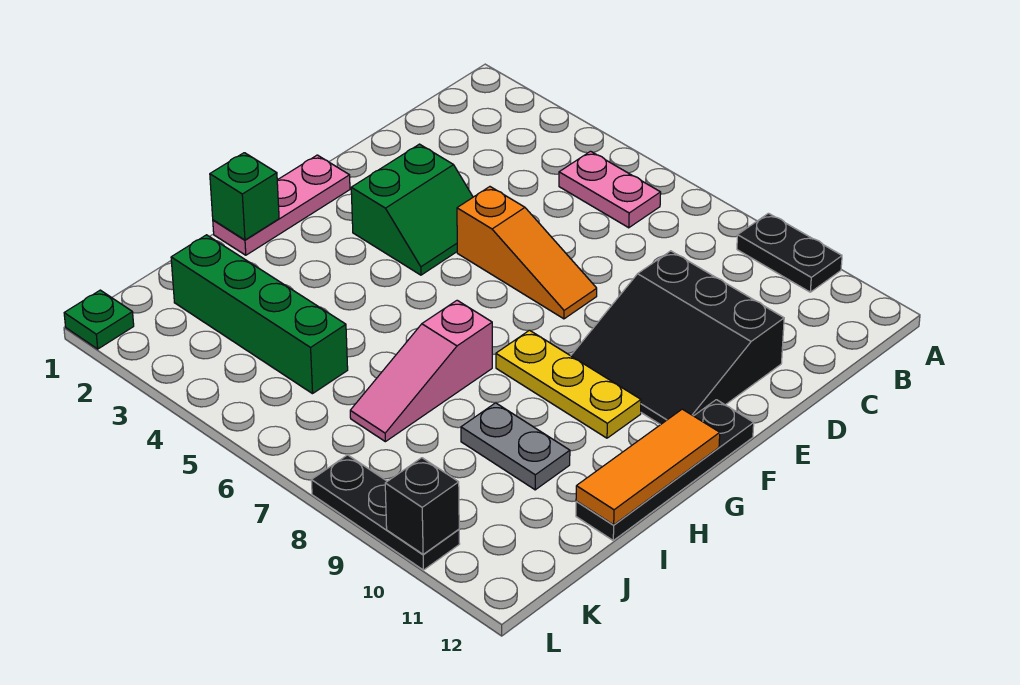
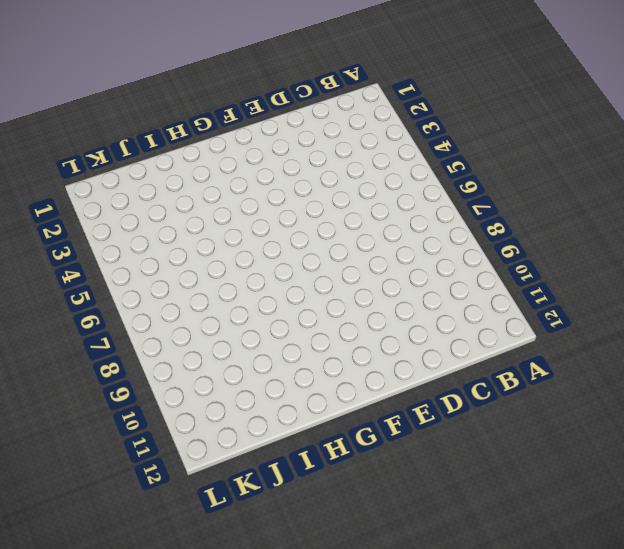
none -> black 1x2 plate [737,213,842,292]
none -> pink 1x2 plate [559,151,661,228]
none -> black 3x3 slope [571,251,784,425]

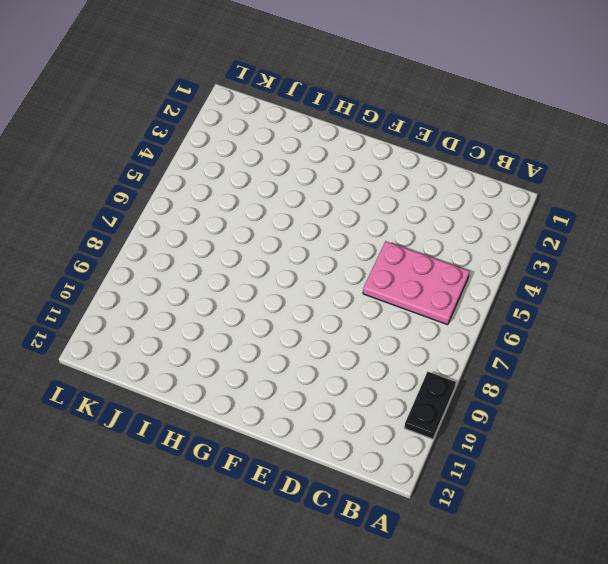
pink 2x3 plate [363,241,469,325] -> pink 1x2 plate [559,151,661,228]
none -> black 3x3 slope [571,251,784,425]
none -> green 2x2 slope [351,144,473,275]
none -> orange 1x3 slope [457,187,597,319]

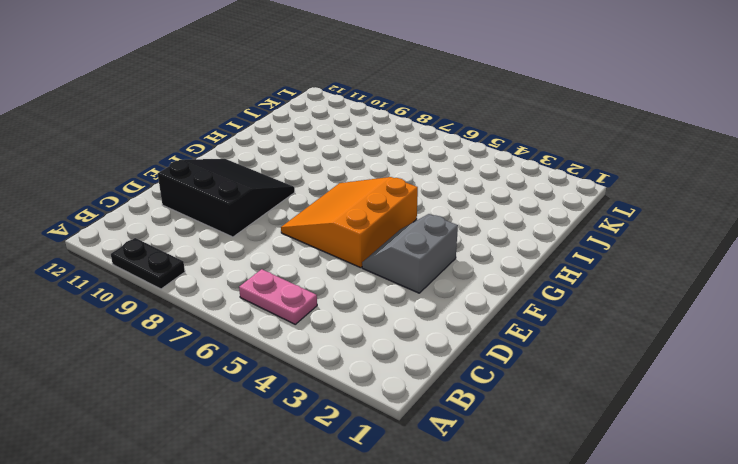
grey 2x2 slope [362,214,458,293] -> green 2x2 slope [351,144,473,275]
orange 3x3 slope [281,177,418,268] -> orange 1x3 slope [457,187,597,319]
none -> pink 1x3 plate [213,155,350,255]
none -> black 1x4 plate [576,400,754,540]
none -> yellow 1x3 plate [496,330,641,438]

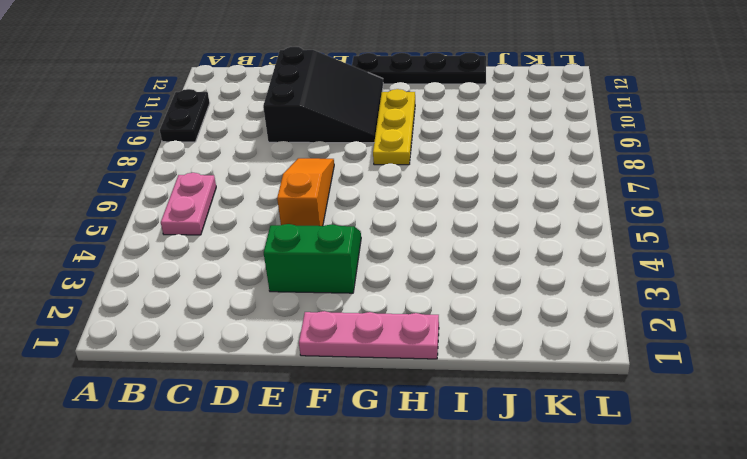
none -> pink 1x3 slope [350,300,492,442]
none -> grey 1x2 plate [461,403,570,490]
none -> green 1x4 brick [171,235,348,394]

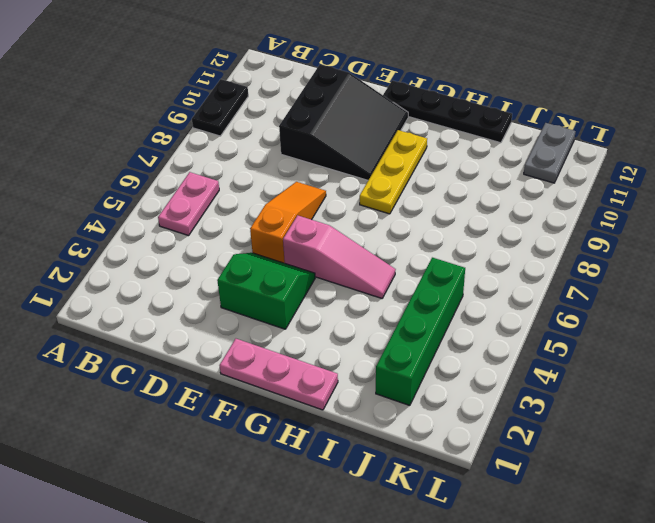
pink 1x3 slope [283,215,396,298] -> pink 1x3 slope moved to [350,300,492,442]
grey 1x2 plate [524,123,576,183] -> grey 1x2 plate moved to [461,403,570,490]
none -> green 1x1 plate [64,290,134,349]
none -> black 1x3 plate [311,455,460,570]
none -> orange 1x3 tile [576,409,720,525]

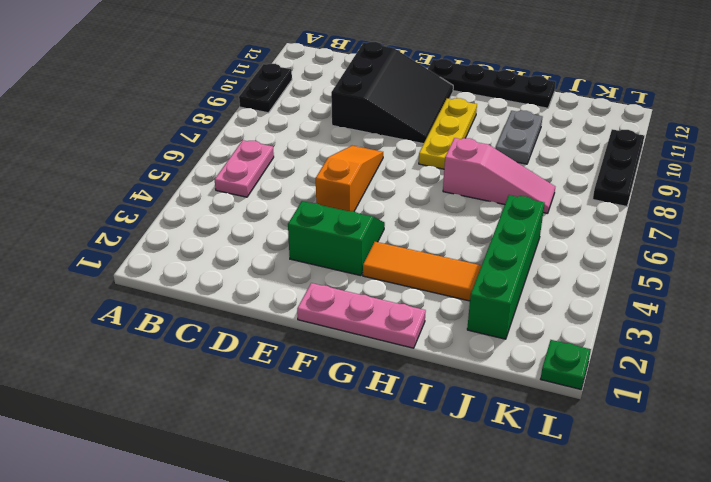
orange 1x3 tile [363,242,482,301] -> orange 1x3 tile moved to [576,409,720,525]
none -> green 1x1 brick [210,153,279,240]
none -> black 1x1 brick [385,458,459,554]

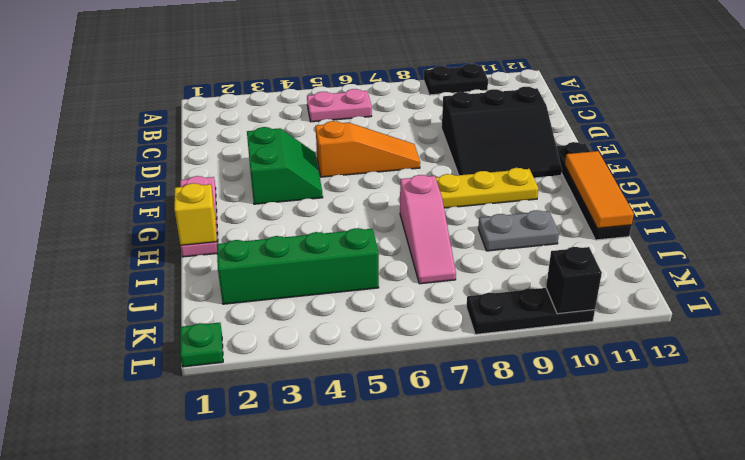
yellow 1x1 brick [174,183,217,245] -> green 1x1 brick [210,153,279,240]

